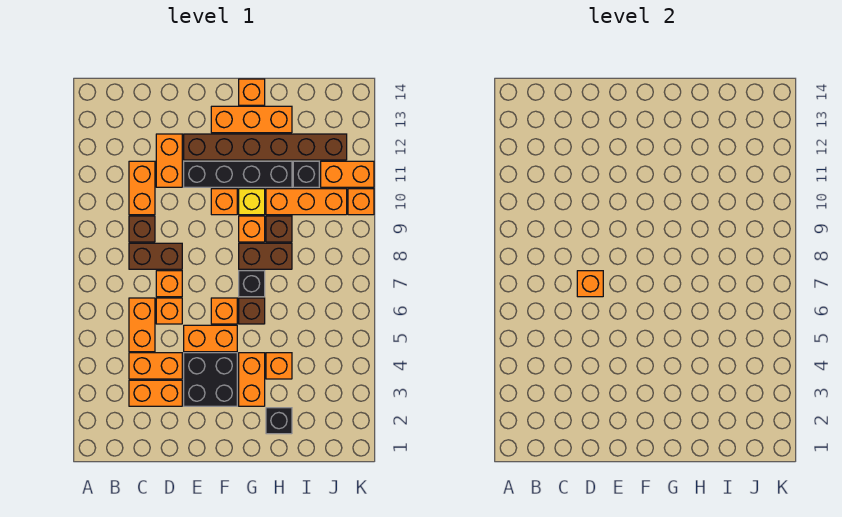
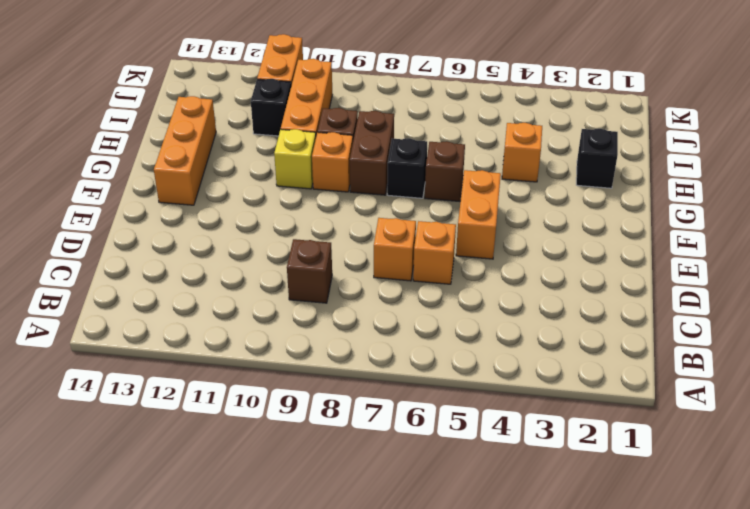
none -> orange 1x2 brick [129,380,182,406]
none -> orange 1x2 brick [129,353,182,379]
none -> orange 1x2 brick [129,298,155,352]
none -> brown 1x2 brick [129,243,182,269]

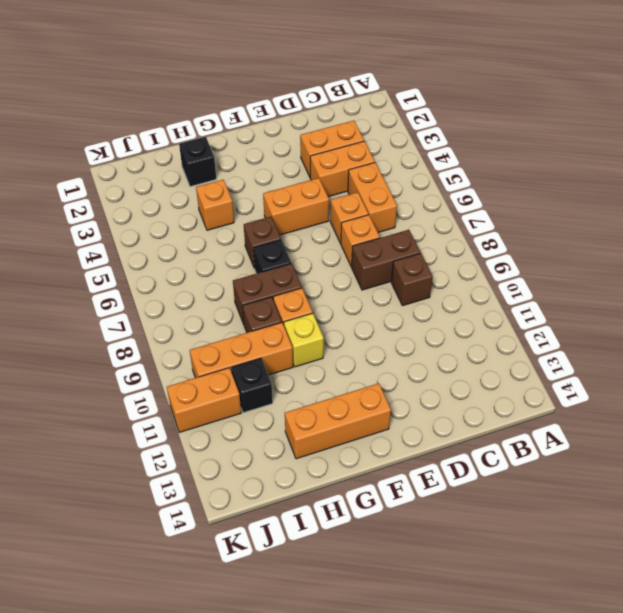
none -> orange 1x2 brick [129,161,155,215]
none -> orange 1x2 brick [156,134,182,187]
none -> black 2x2 brick [184,353,237,406]
none -> black 1x4 brick [184,161,292,187]

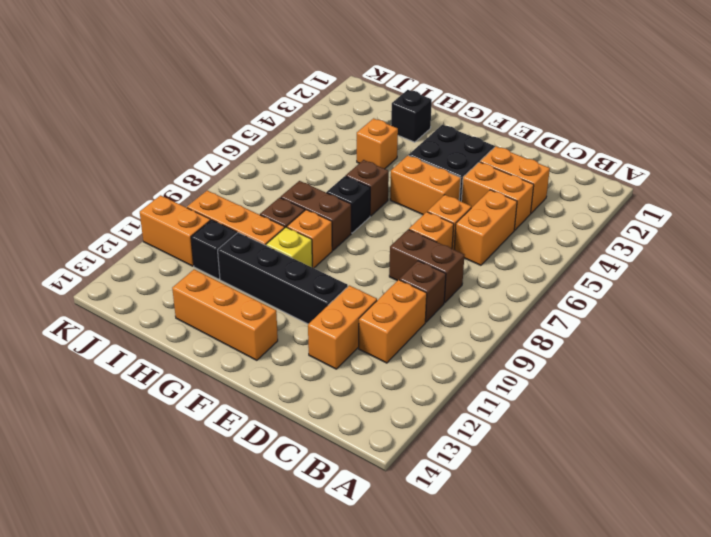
none -> brown 1x6 brick [184,134,347,160]
none -> orange 1x1 brick [211,298,237,324]
none -> orange 1x1 brick [211,189,237,215]
none -> orange 1x2 brick [239,353,265,406]

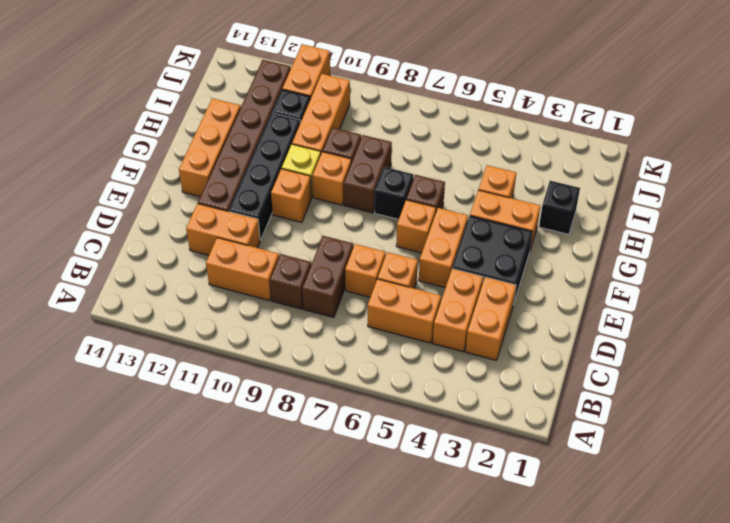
none -> orange 1x1 brick [239,79,265,105]
none -> orange 1x1 brick [348,189,374,215]
none -> orange 1x1 brick [577,271,603,297]

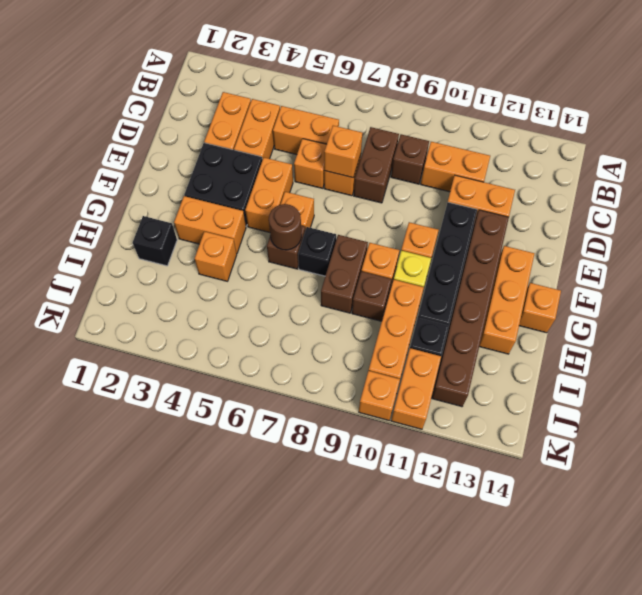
brown 1x1 round brick [269,204,301,250] -> none

